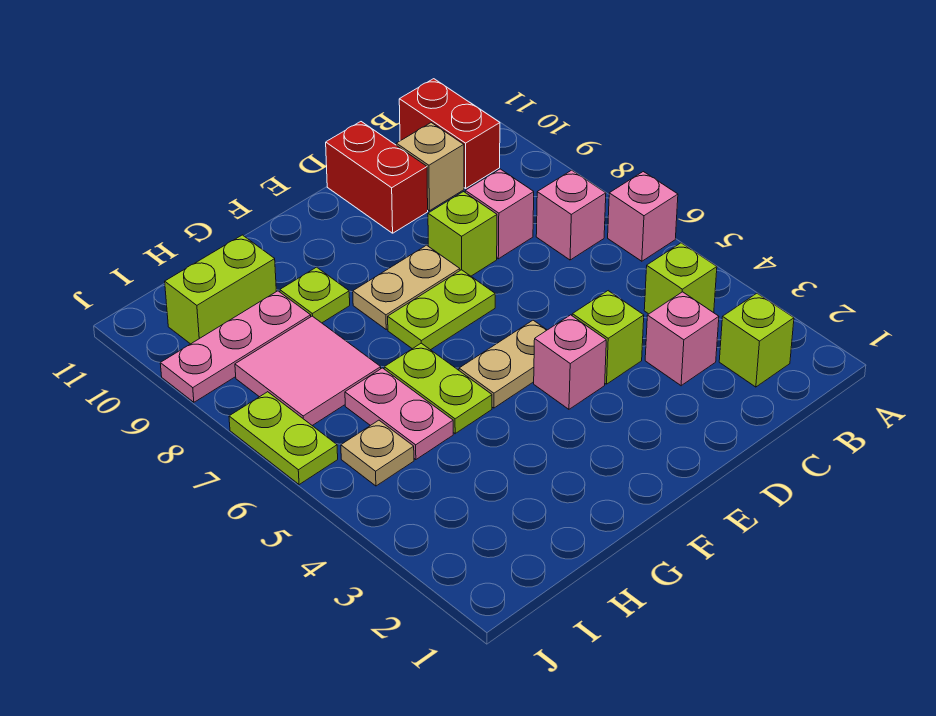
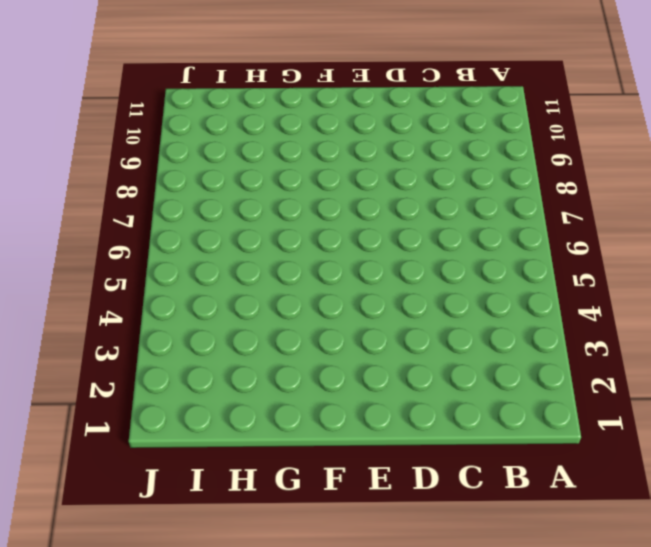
none -> pink 1x1 brick [608,172,678,261]
none -> lime 1x1 brick [719,293,794,387]
none -> lime 1x1 brick [644,243,717,314]

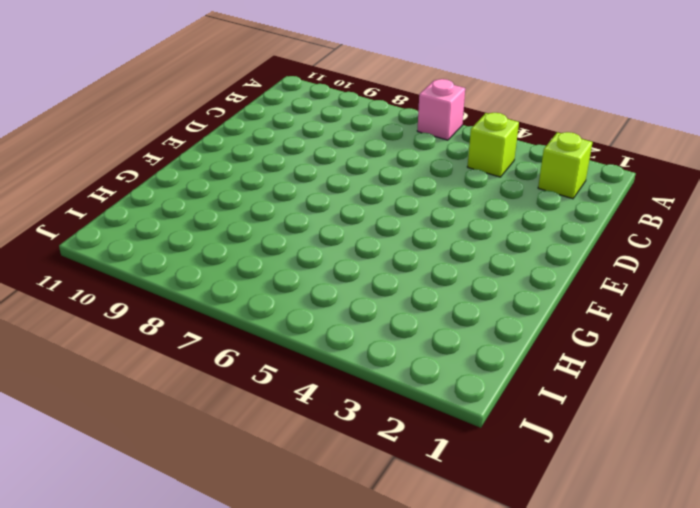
none -> pink 1x1 brick [536,170,606,260]
none -> red 1x2 brick [399,79,500,188]
none -> pink 1x1 brick [645,292,719,386]

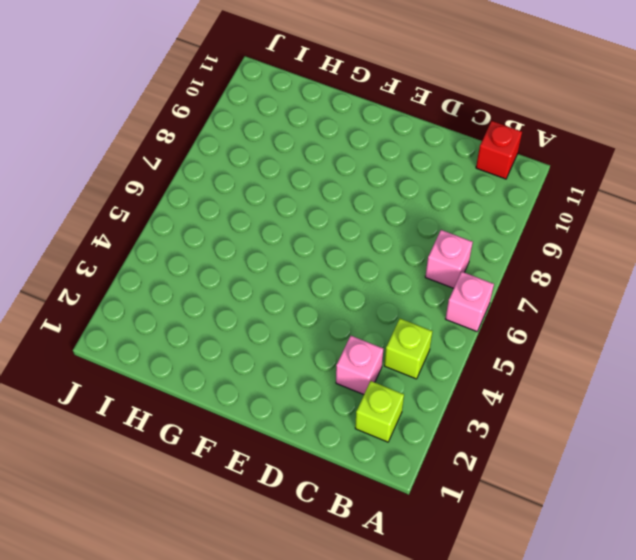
red 1x1 brick [476,121,522,179] -> red 1x2 brick [399,79,500,188]
none -> pink 1x1 brick [465,169,534,259]
none -> tan 1x1 brick [396,123,464,211]
none -> lime 1x1 brick [572,291,644,384]

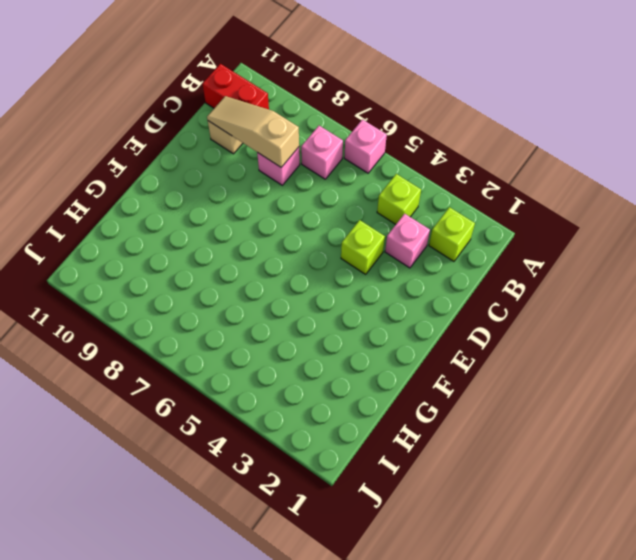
tan 1x3 slope [207,96,299,167] -> none
none -> lime 1x1 brick [428,192,497,276]
none -> red 1x2 brick [326,122,428,233]
none -> pink 1x1 brick [534,315,606,409]

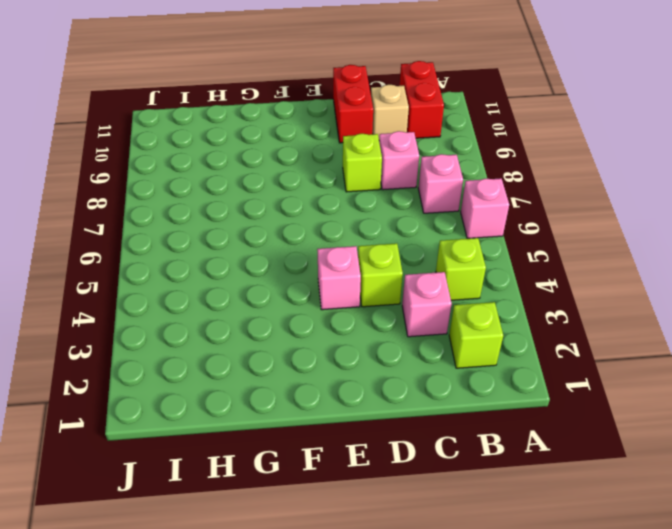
none -> tan 1x2 plate [459,320,547,408]
none -> lime 1x2 plate [388,270,495,350]
none -> tan 1x2 plate [353,245,460,329]

